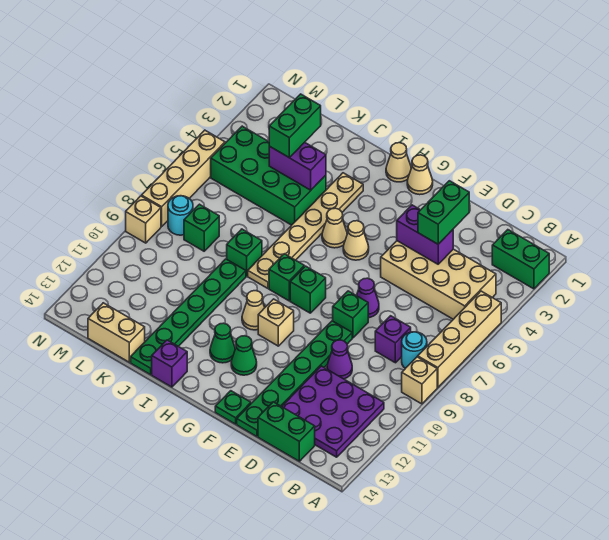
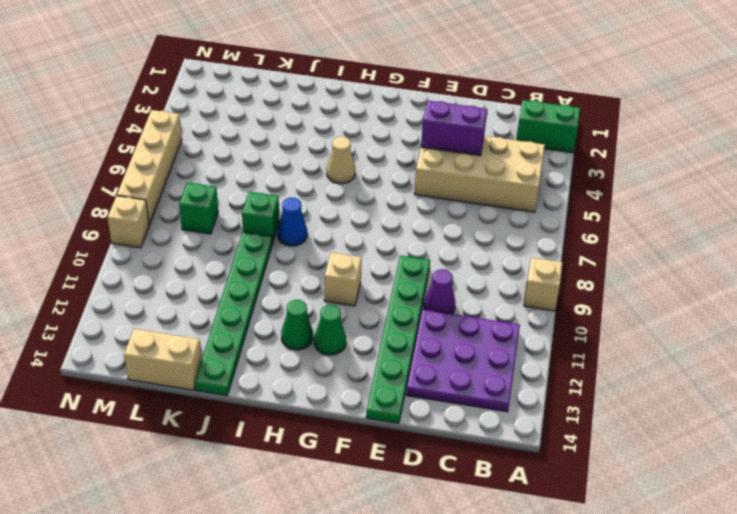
blue 1x1 cone [277,198,307,246] -> tan 1x6 plate [248,173,363,288]
none -> tan 1x4 brick [418,291,501,387]
none -> cyan 1x1 round brick [402,332,427,368]
none -> purple 1x1 brick [375,316,411,363]
none -> green 1x2 brick [258,402,315,461]

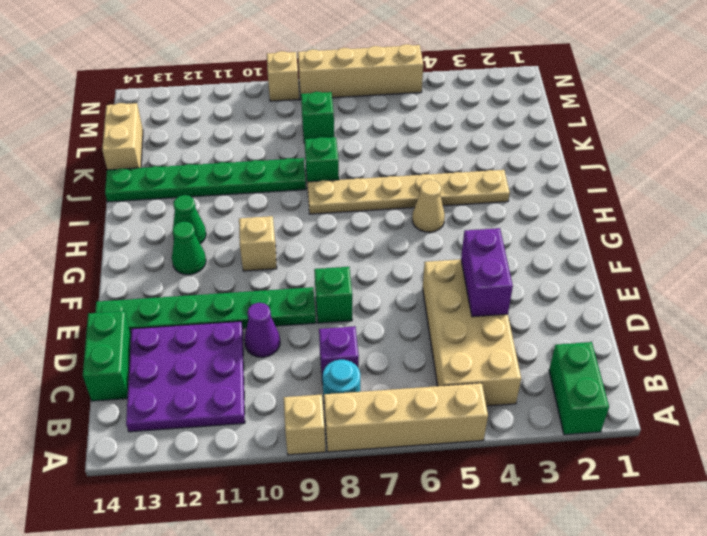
none -> purple 1x1 cone [357,278,379,318]
none -> green 1x1 plate [215,391,251,424]
none -> tan 1x1 cone [407,155,433,195]
none -> tan 1x1 cone [343,221,369,260]

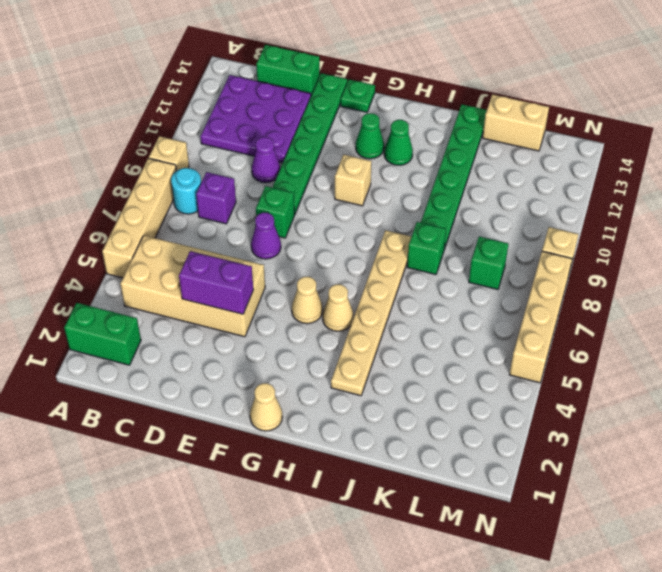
none -> green 1x1 brick [290,266,326,313]
none -> tan 1x1 cone [386,143,411,182]
none -> green 1x1 brick [269,254,304,301]
none -> tan 1x1 cone [242,291,265,330]

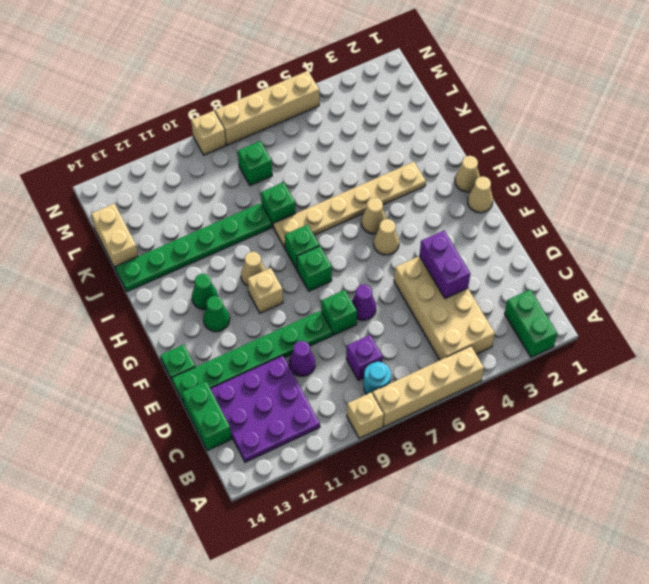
none -> purple 1x1 brick [152,340,187,387]
none -> green 2x4 brick [211,126,326,225]
none -> cyan 1x1 round brick [168,196,193,235]
none -> purple 1x2 brick [269,142,326,190]

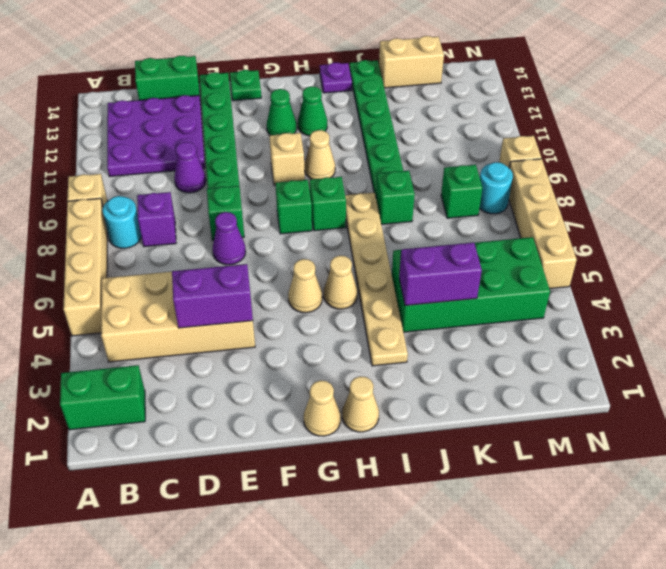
purple 1x1 plate [320,62,352,93] -> purple 1x1 brick [152,340,187,387]
none -> green 1x2 brick [418,181,469,244]
none -> green 1x2 brick [269,94,321,158]

